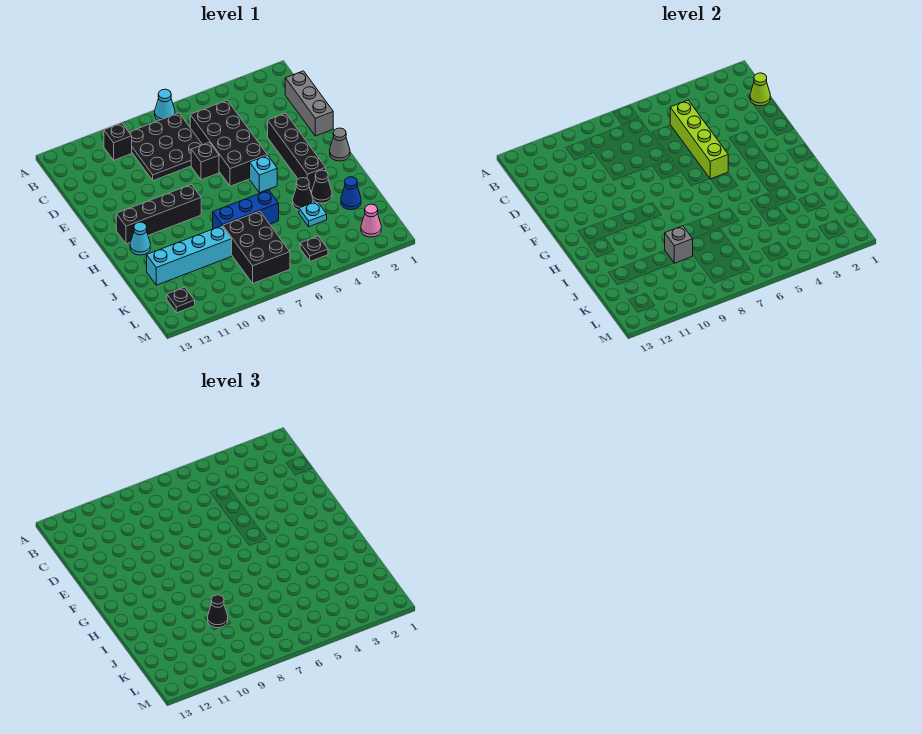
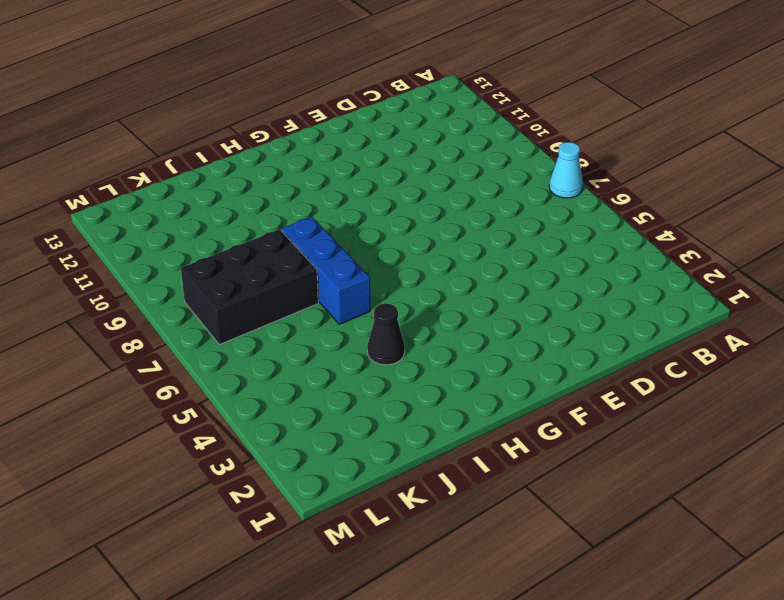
none -> black 3x3 plate [129,113,202,181]
none -> black 1x1 brick [104,123,132,160]
none -> grey 1x3 brick [285,71,333,136]

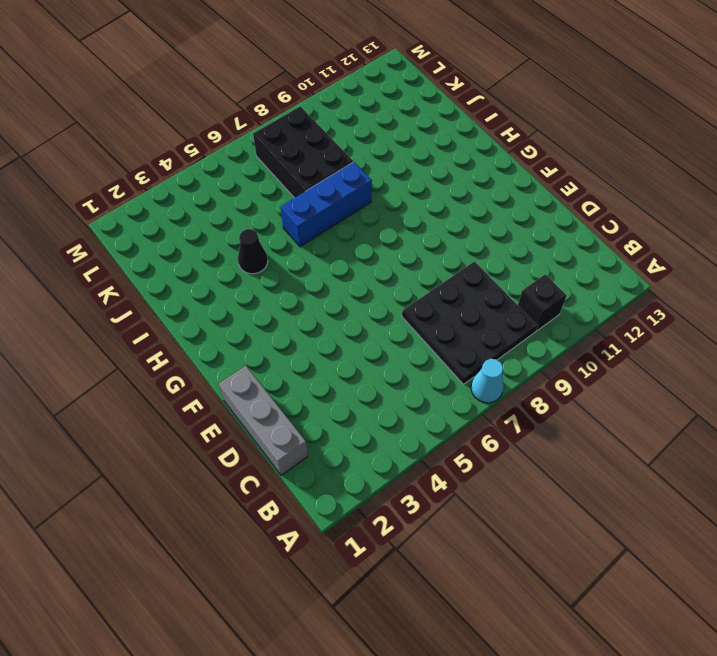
none -> black 2x4 brick [190,100,267,186]
none -> black 1x4 brick [268,113,326,191]
none -> black 1x1 brick [191,142,219,180]

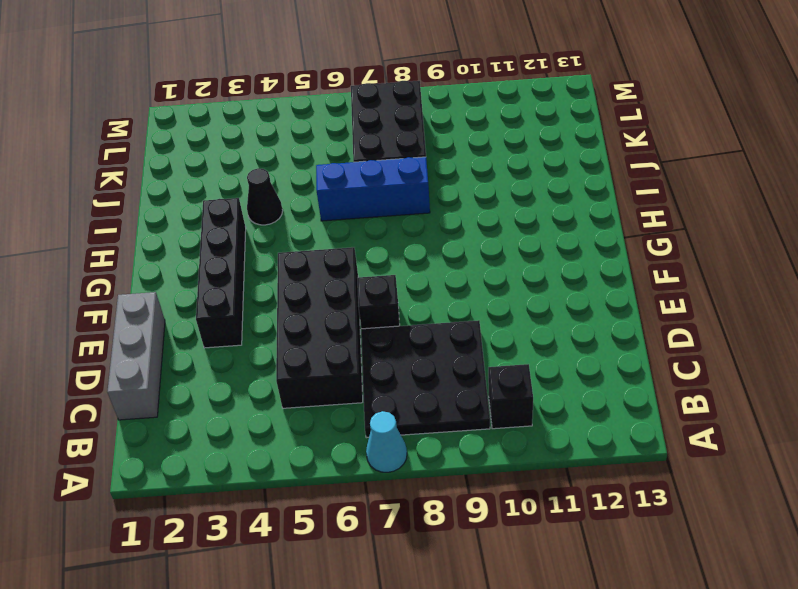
none -> grey 1x1 cone [330,128,350,161]
none -> cyan 1x1 brick [250,155,277,193]
none -> black 1x4 brick [116,185,201,244]

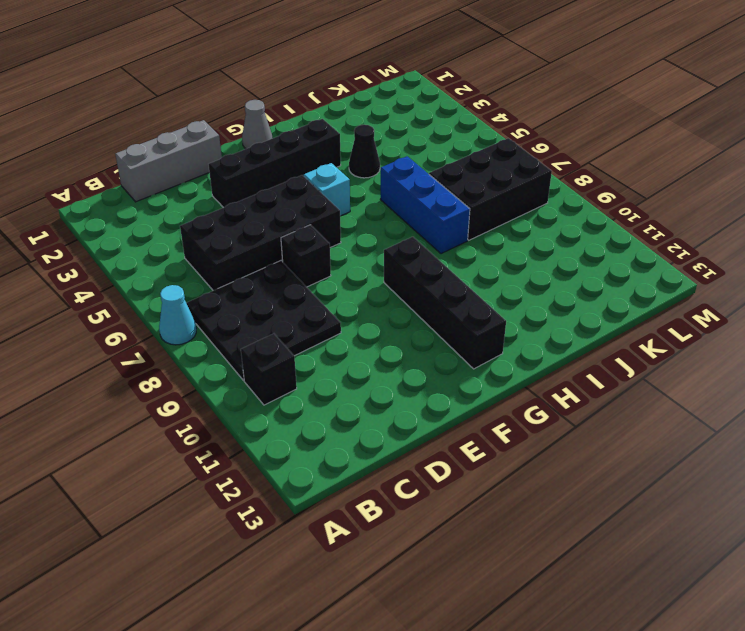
none -> cyan 1x1 cone [130,222,150,255]
none -> black 1x1 cone [312,170,332,203]
none -> blue 1x1 cone [341,177,361,210]

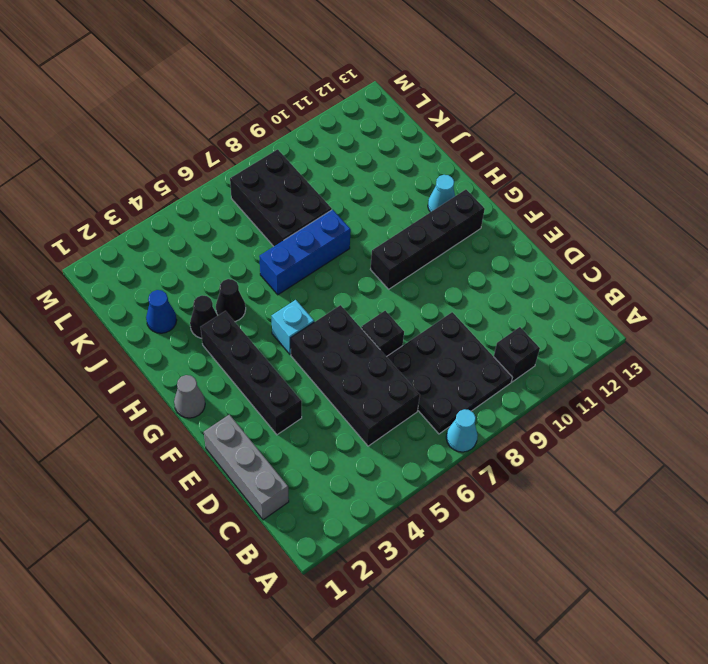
none -> cyan 1x1 plate [299,201,327,227]
none -> cyan 1x4 brick [147,226,232,285]
none -> pink 1x1 cone [361,204,381,237]

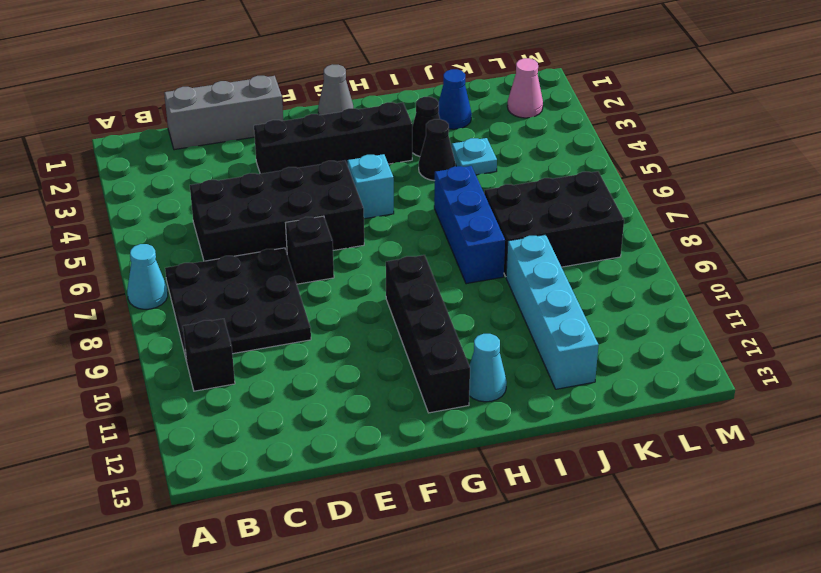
none -> black 1x1 plate [300,236,328,261]
none -> black 1x1 plate [167,287,195,313]
none -> lime 1x1 cone [750,73,770,106]

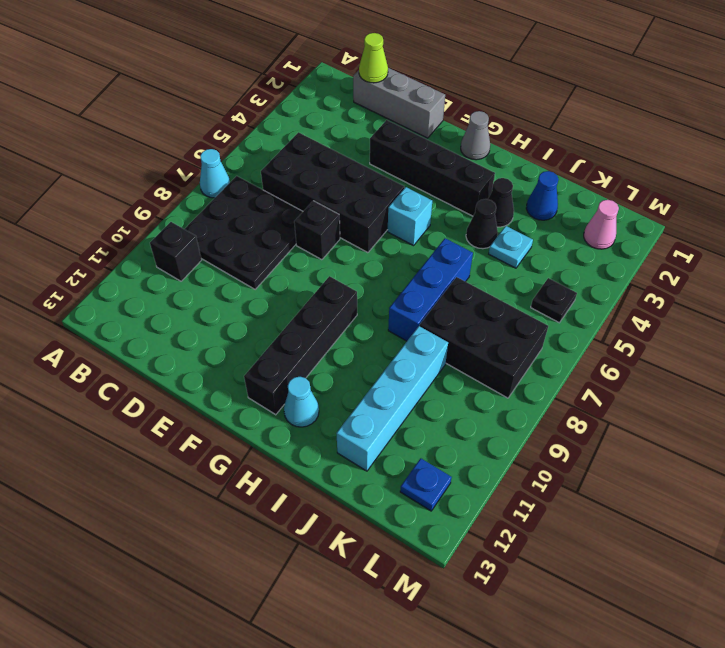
blue 1x1 plate [400,458,452,511] -> black 1x1 plate [167,287,195,313]
none -> lime 1x4 brick [670,100,728,179]
none -> grey 1x1 brick [665,226,693,263]
none -> black 1x1 cone [208,595,228,628]

